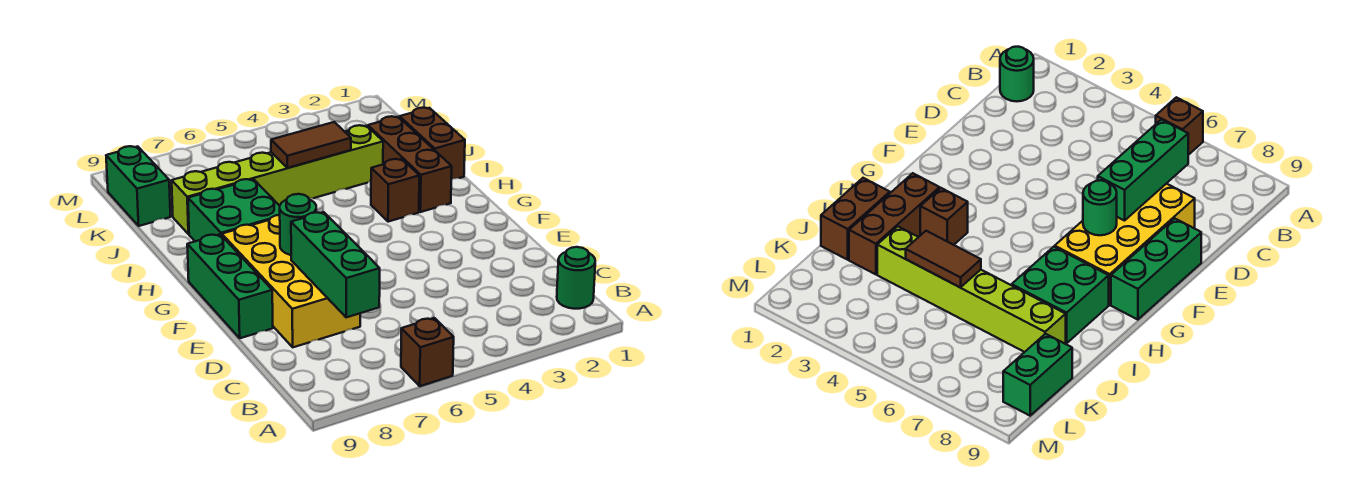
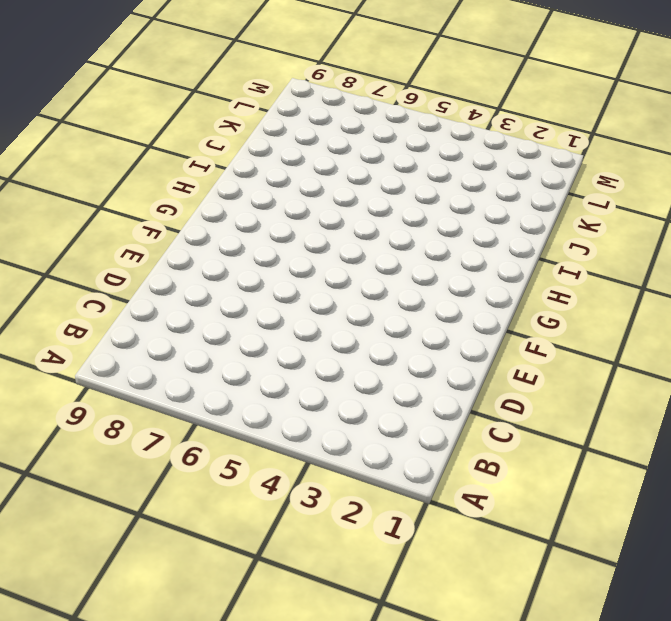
none -> brown 1x1 brick [401,318,454,386]
none -> green 1x1 round brick [557,247,595,309]
none -> yellow 2x4 brick [222,215,360,347]

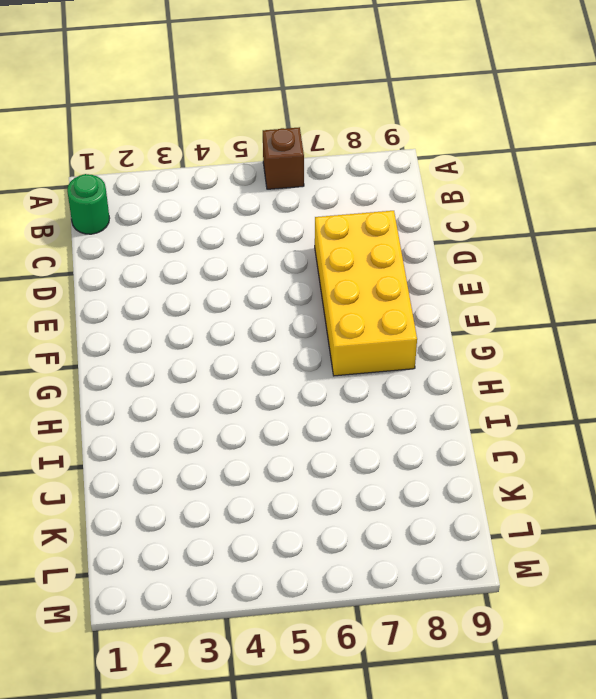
none -> green 1x3 brick [187,234,273,338]
none -> brown 1x3 brick [368,116,452,212]
none -> brown 1x1 brick [371,159,419,222]

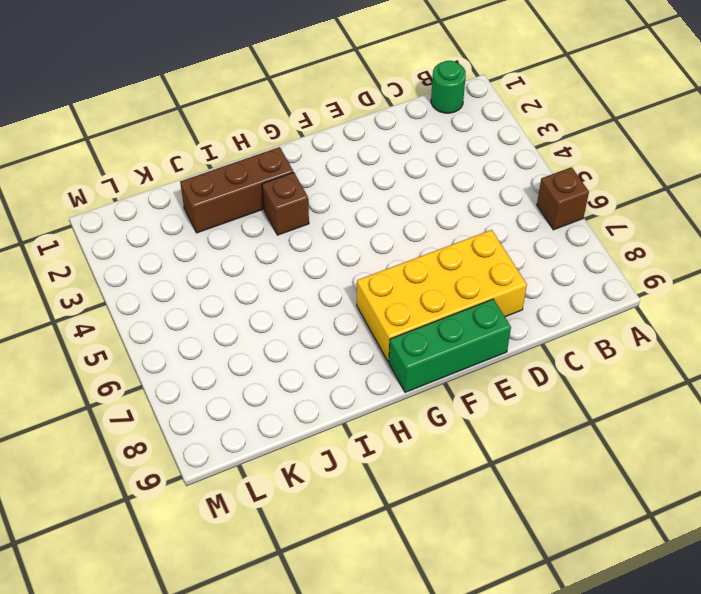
none -> green 2x2 brick [188,179,280,241]
none -> brown 1x2 brick [400,108,465,180]
none -> lime 1x6 brick [172,125,383,234]

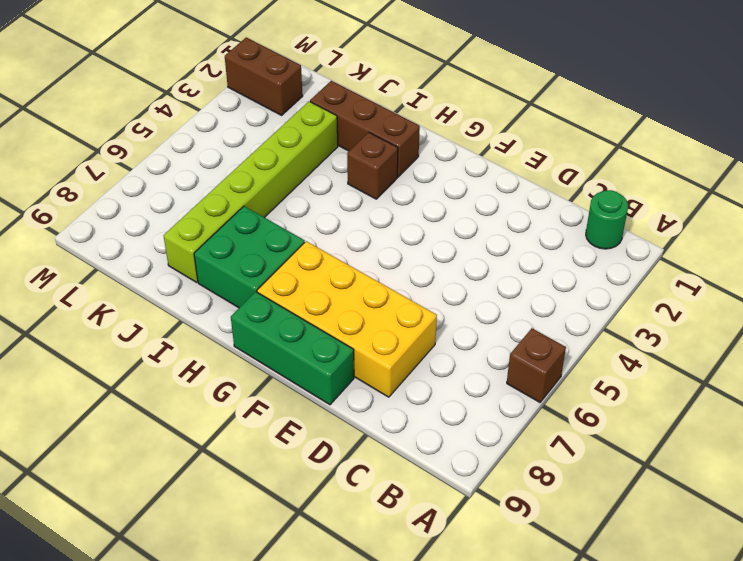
brown 1x2 brick [225,37,303,115] -> brown 1x2 brick moved to [400,108,465,180]
none -> green 1x2 brick [106,146,170,226]
none -> green 1x3 brick [291,212,380,317]
none -> green 1x1 round brick [280,194,316,255]

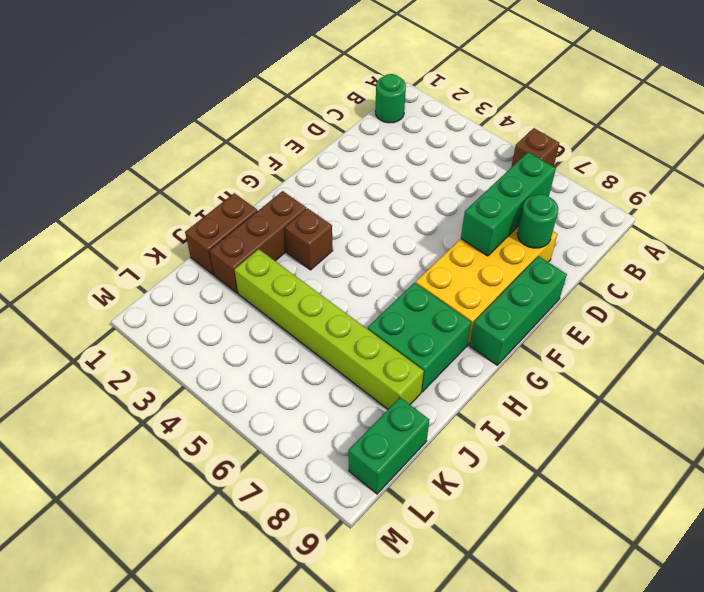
green 1x1 round brick [517,194,558,248] -> green 1x1 round brick moved to [280,194,316,255]
none -> brown 1x2 tile [271,122,351,168]

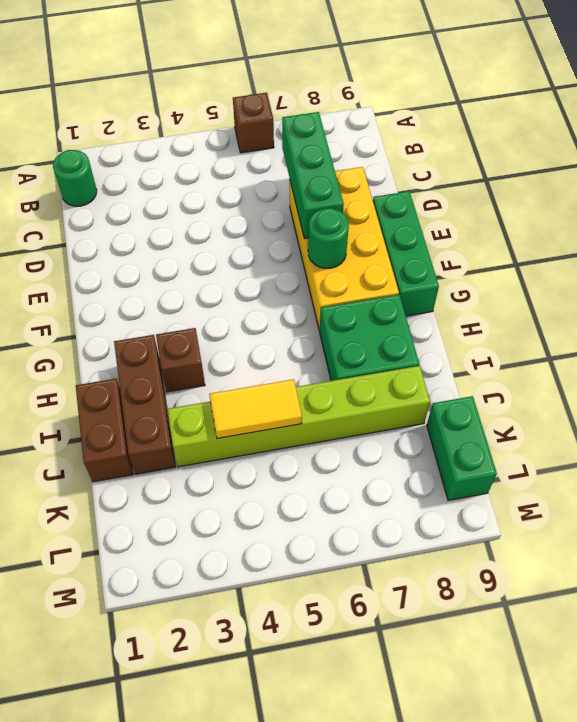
yellow 1x2 tile [209,379,302,438] -> brown 1x2 tile [271,122,351,168]

